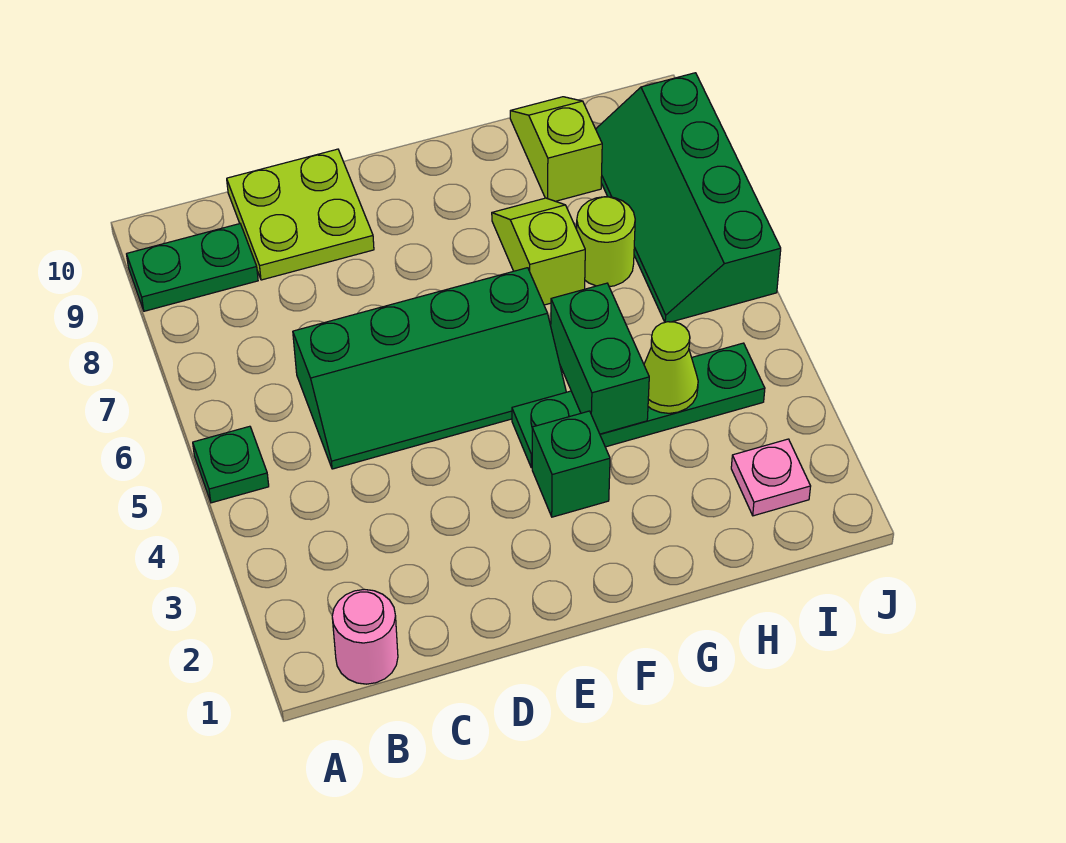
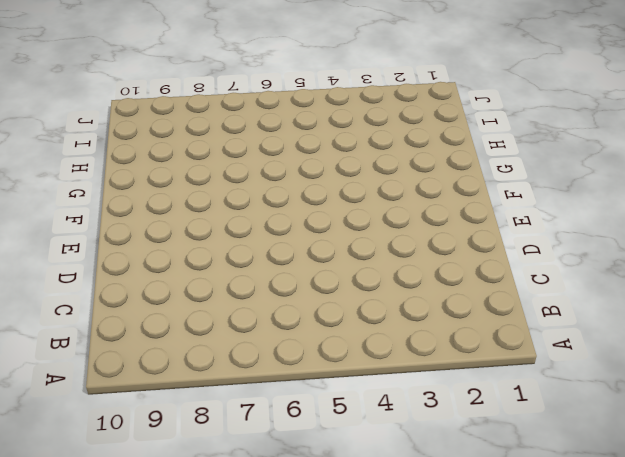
none -> green 1x1 plate [193,426,269,503]
none -> green 1x2 plate [127,224,258,311]
none -> pink 1x1 round brick [332,589,398,684]

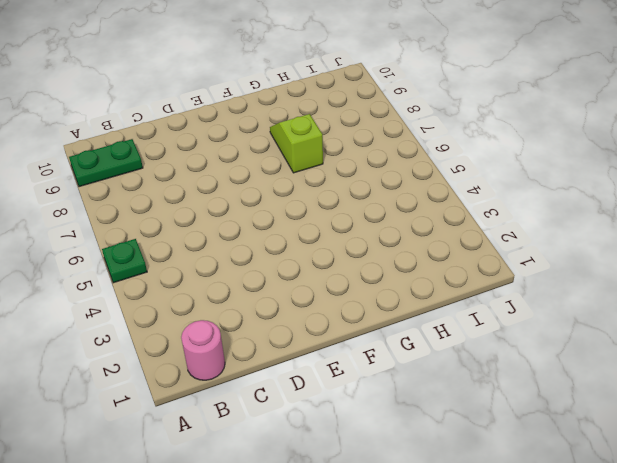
none -> green 2x4 slope [293,268,566,469]
none -> lime 2x2 plate [227,149,374,280]
none -> green 1x1 brick [532,411,610,517]

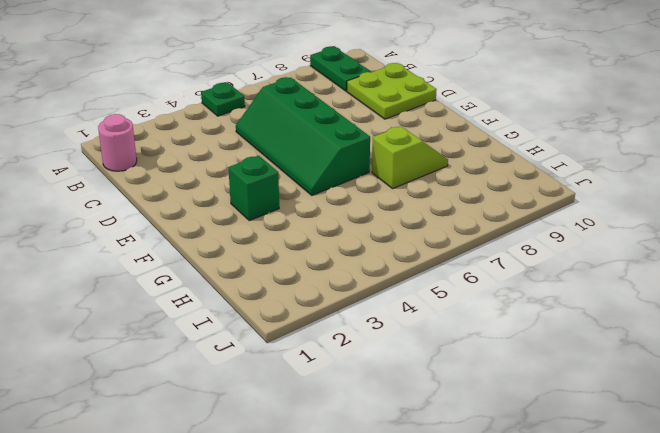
none -> green 1x4 plate [512,343,765,468]
none -> lime 1x1 round brick [577,197,635,287]
none -> lime 1x2 slope [510,97,602,201]

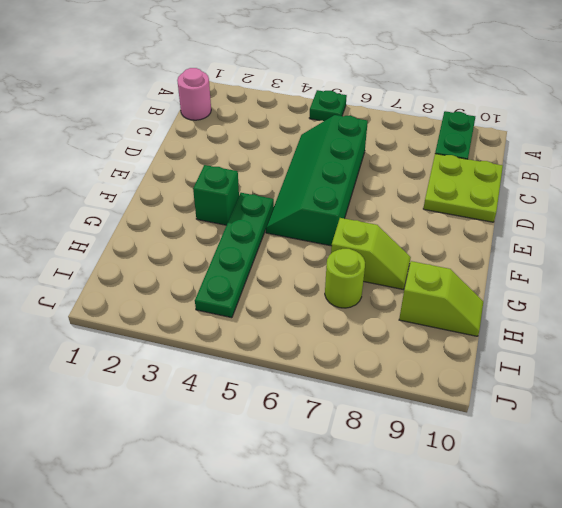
none -> pink 1x1 plate [731,439,811,516]
none -> green 2x4 slope [596,73,781,322]
none -> green 1x2 brick [551,283,649,434]

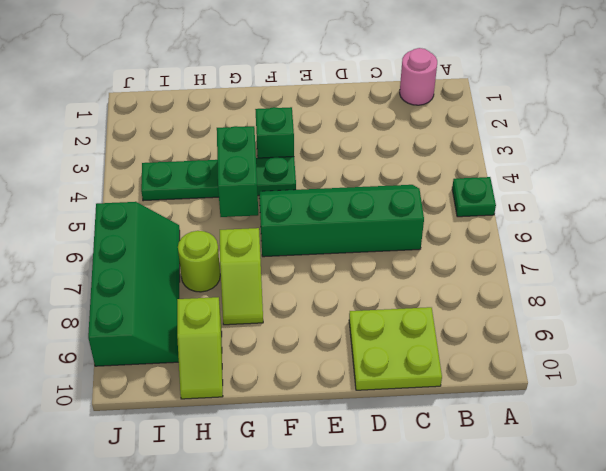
none -> green 1x2 plate [127,224,258,311]
none -> pink 1x1 plate [731,439,811,516]
none -> lime 1x1 cone [644,322,698,413]

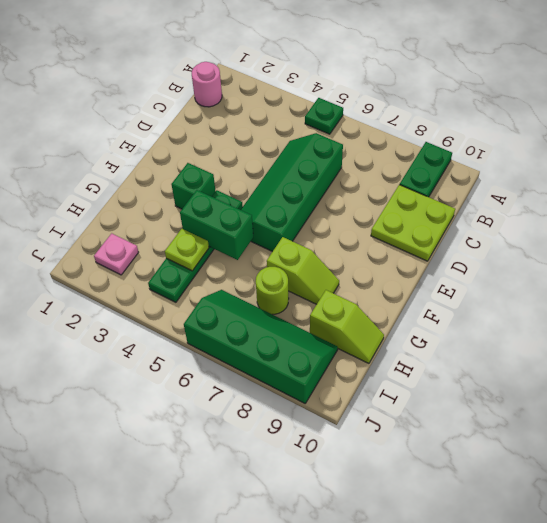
lime 1x1 plate [165,229,209,271] -> lime 1x1 cone [644,322,698,413]

